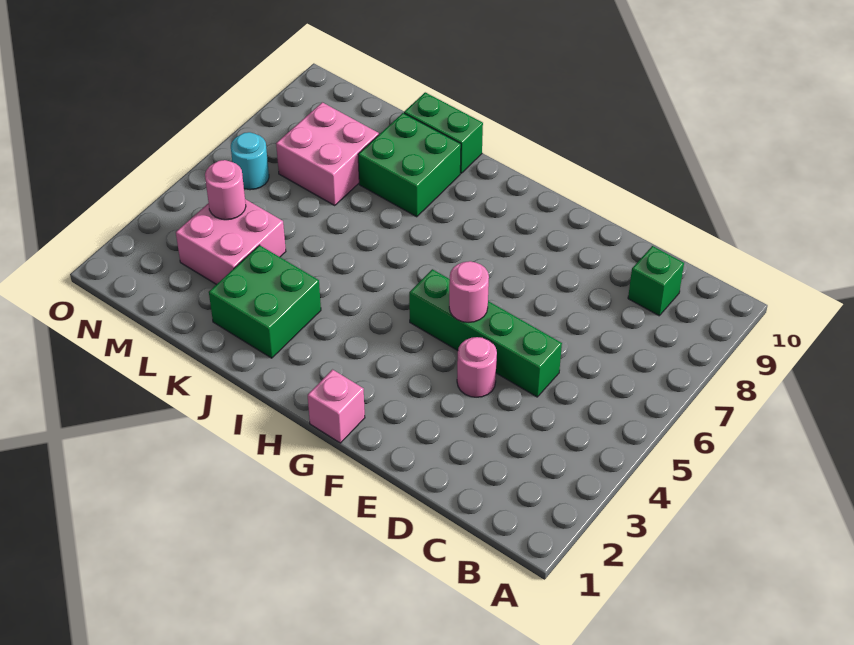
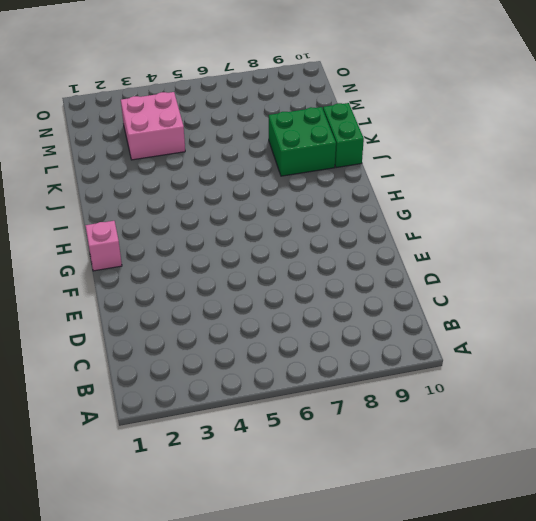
none -> green 1x1 brick [628,246,684,316]
none -> green 1x4 brick [409,269,562,397]
none -> pink 1x1 round brick [457,337,497,397]

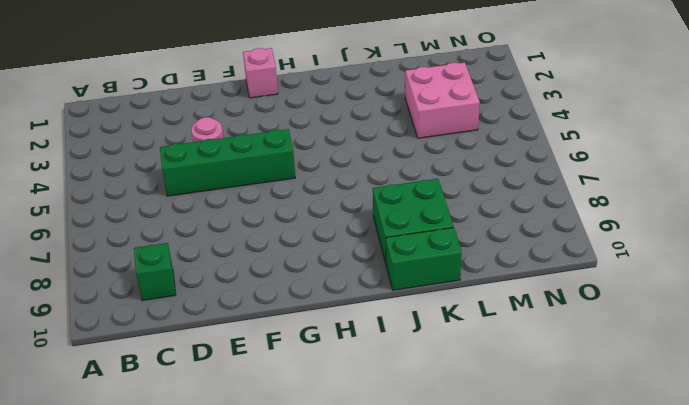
none -> green 2x2 brick [209,245,321,358]
none -> pink 2x2 brick [276,102,379,205]
none -> cyan 1x1 round brick [231,132,269,190]

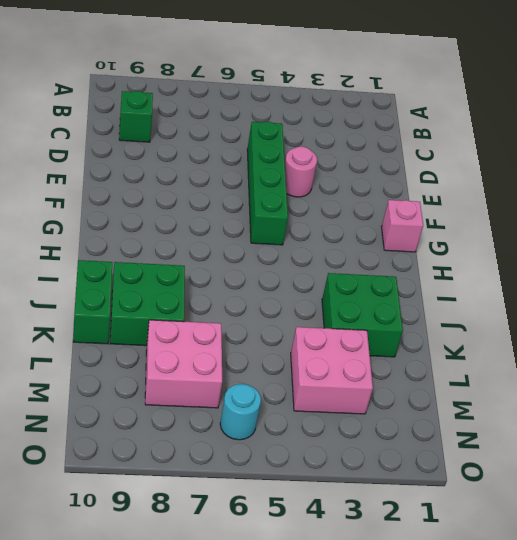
none -> pink 1x1 round brick [449,261,489,323]
none -> pink 1x1 round brick [205,160,246,220]

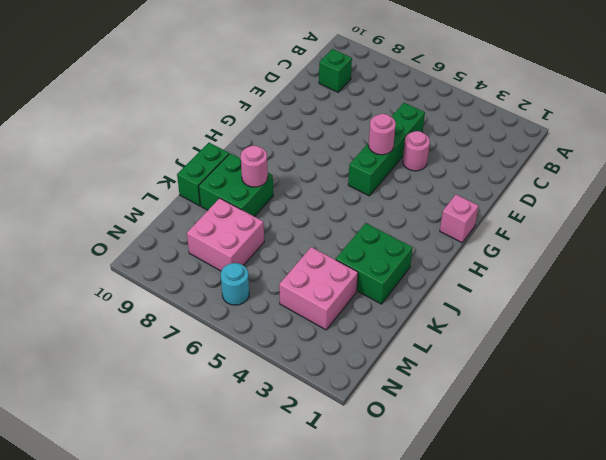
pink 1x1 round brick [241,146,268,187] -> pink 1x1 round brick moved to [205,160,246,220]

